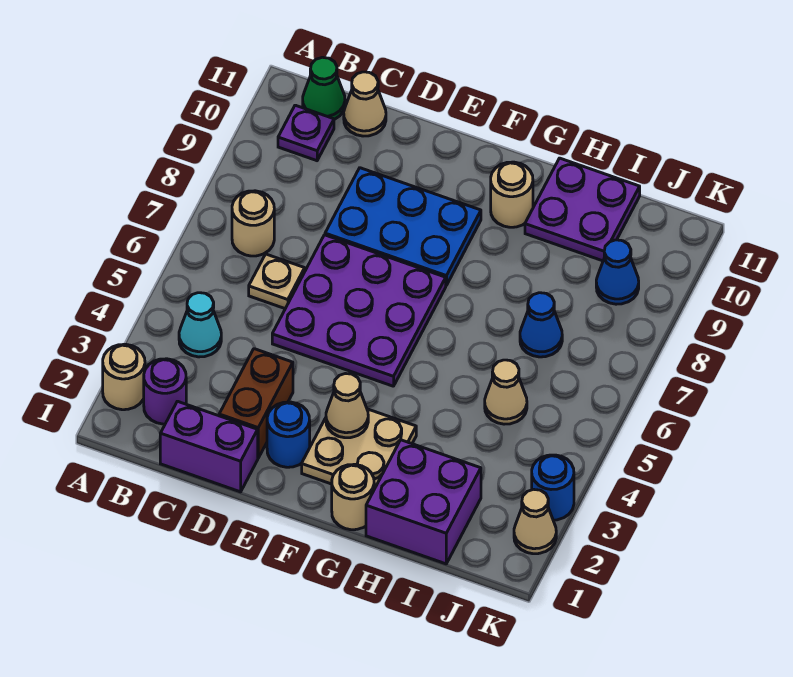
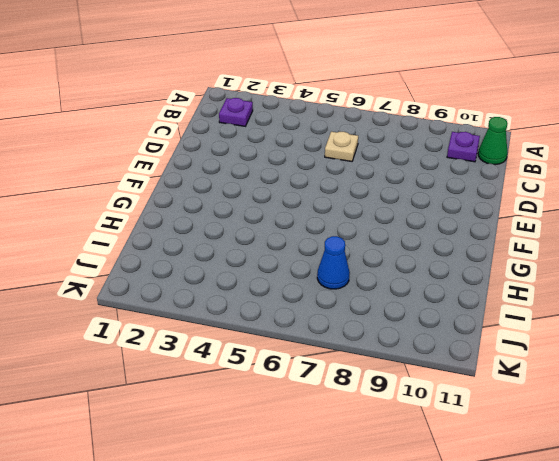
purple 1x1 plate [219,98,253,126] -> purple 1x1 round brick [144,359,186,424]
none -> tan 1x1 round brick [103,344,145,410]
none -> cyan 1x1 cone [179,293,221,357]
none -> tan 1x1 round brick [232,191,274,256]

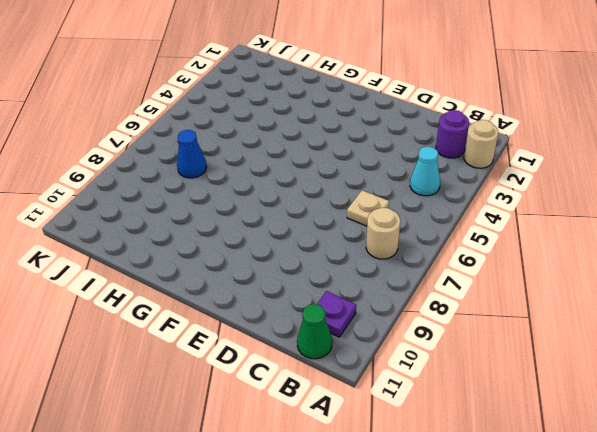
none -> purple 1x2 brick [160,401,258,492]
none -> tan 1x1 cone [344,72,386,136]
none -> brown 1x2 brick [219,349,293,458]

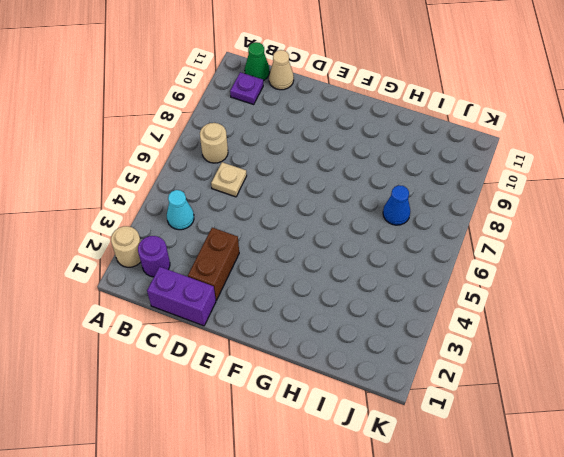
none -> purple 3x3 plate [272,235,446,386]
none -> blue 2x3 plate [325,168,481,285]
none -> blue 1x1 round brick [267,402,310,467]

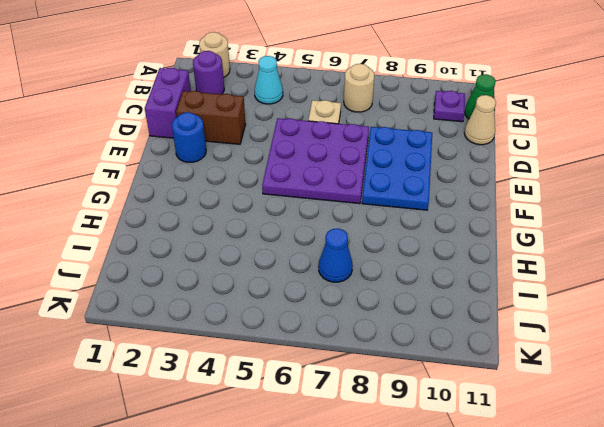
none -> tan 2x2 plate [302,409,416,489]
none -> tan 1x1 round brick [332,464,374,530]
none -> tan 1x1 round brick [491,162,533,227]

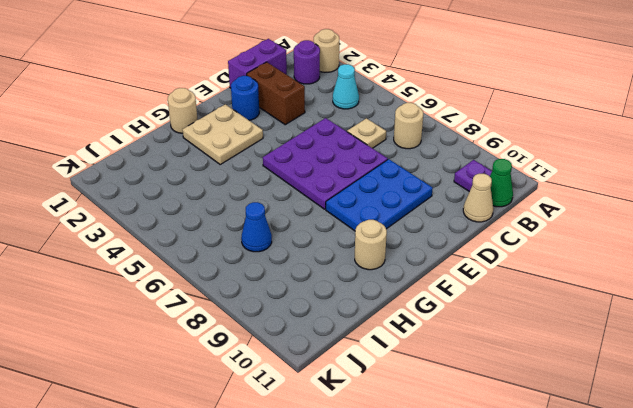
none -> purple 2x2 brick [366,440,481,564]
none -> purple 2x2 plate [525,158,640,261]
none -> tan 1x1 cone [485,360,527,424]

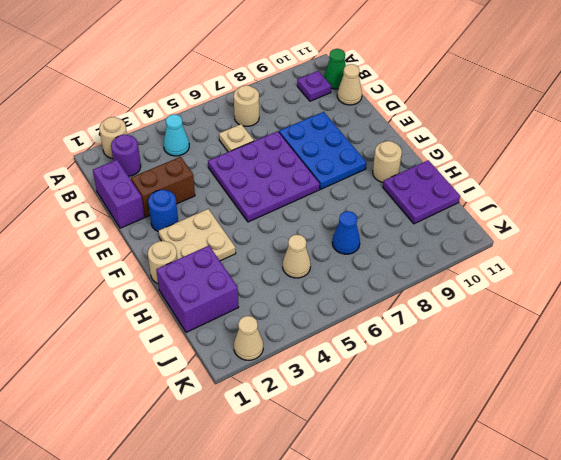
none -> blue 1x1 cone [596,240,639,304]
none -> blue 1x1 round brick [532,455,574,520]
none -> tan 1x1 cone [326,374,368,438]

